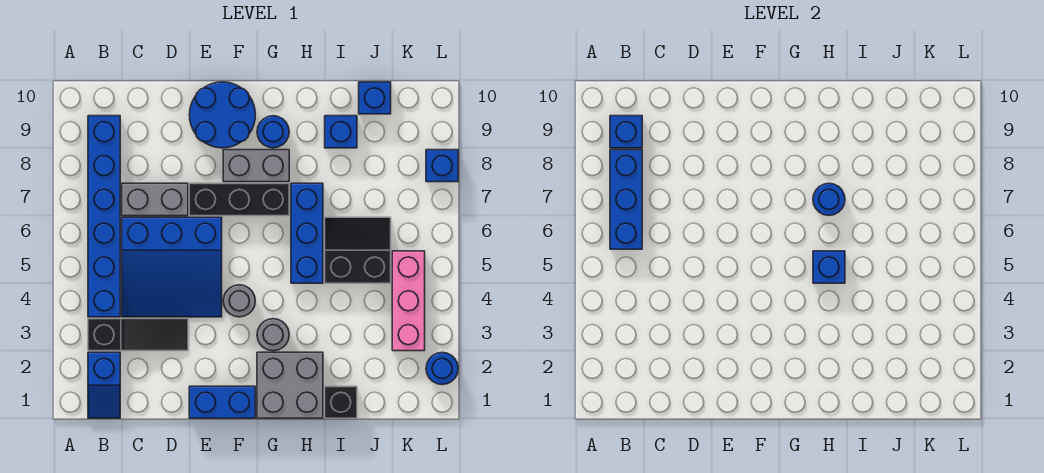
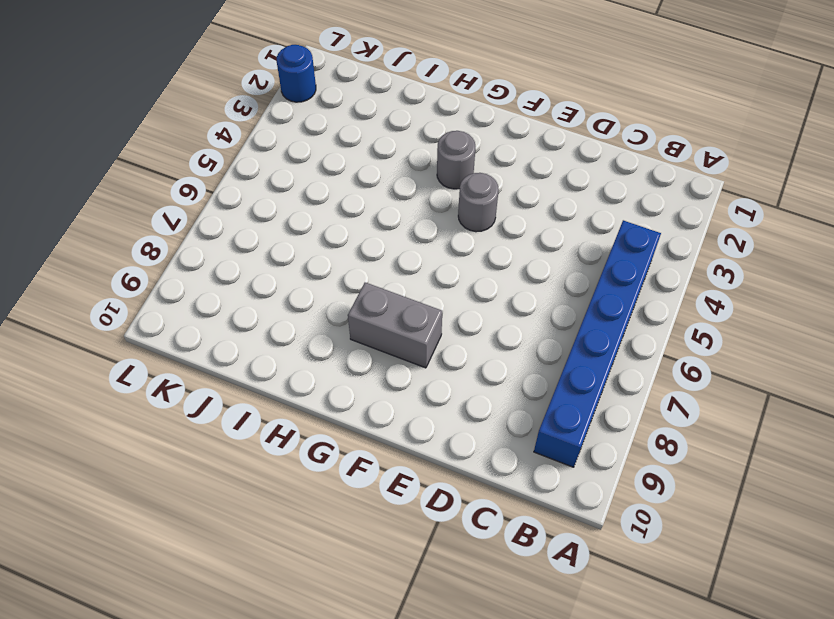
none -> blue 1x2 slope [88,352,120,418]
none -> black 1x3 slope [88,319,188,351]
none -> blue 3x3 slope [122,217,222,317]

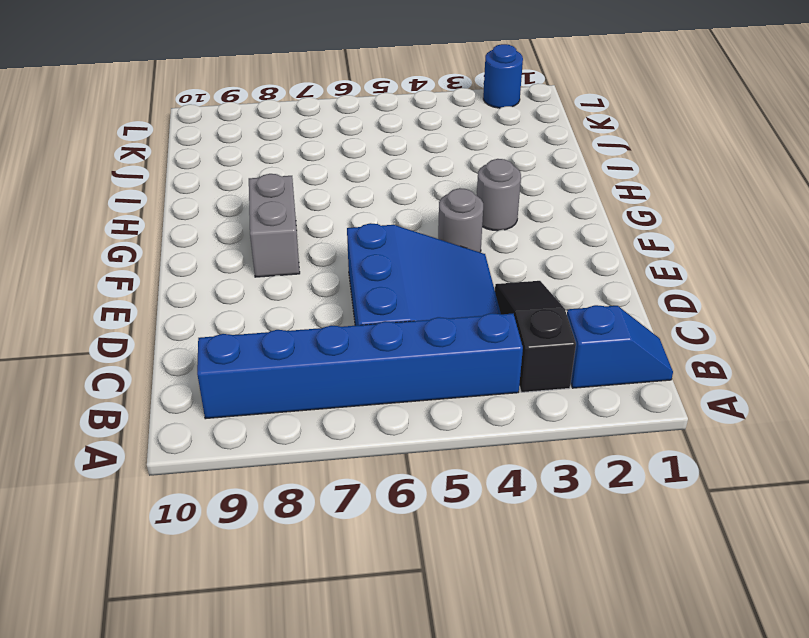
none -> grey 1x2 brick [122,183,188,216]
none -> blue 1x2 brick [189,386,255,418]
none -> black 1x3 brick [189,183,289,216]

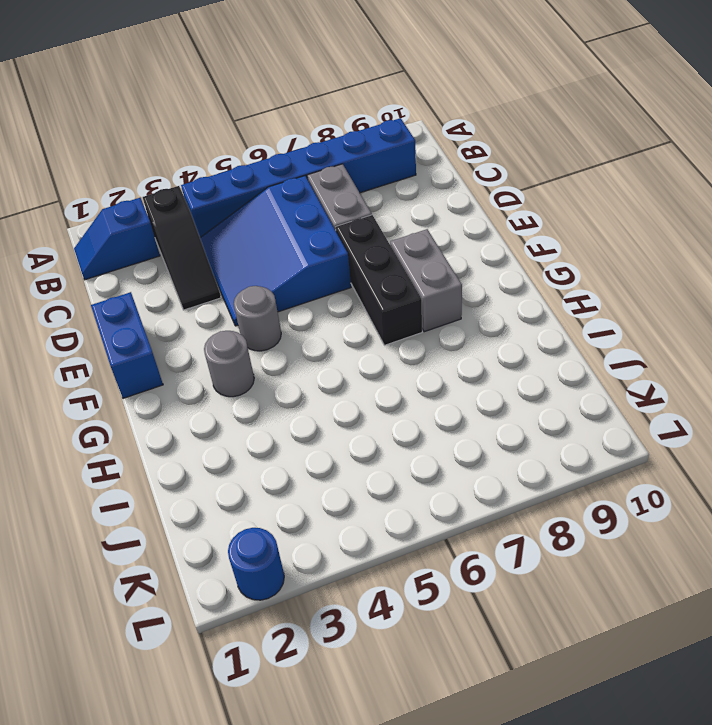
none -> blue 2x2 round brick [189,82,255,148]
none -> grey 2x2 brick [257,352,323,418]
none -> blue 1x1 round brick [257,116,289,148]

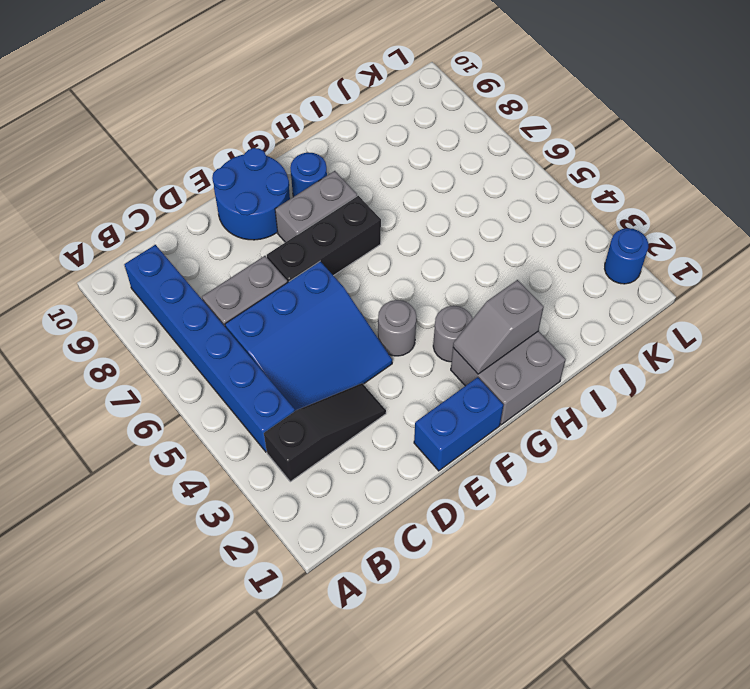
grey 1x2 slope [453,280,544,374] -> none
none -> blue 1x2 slope [88,352,120,418]
none -> blue 1x3 brick [291,183,323,283]
none -> black 1x1 brick [325,386,357,418]

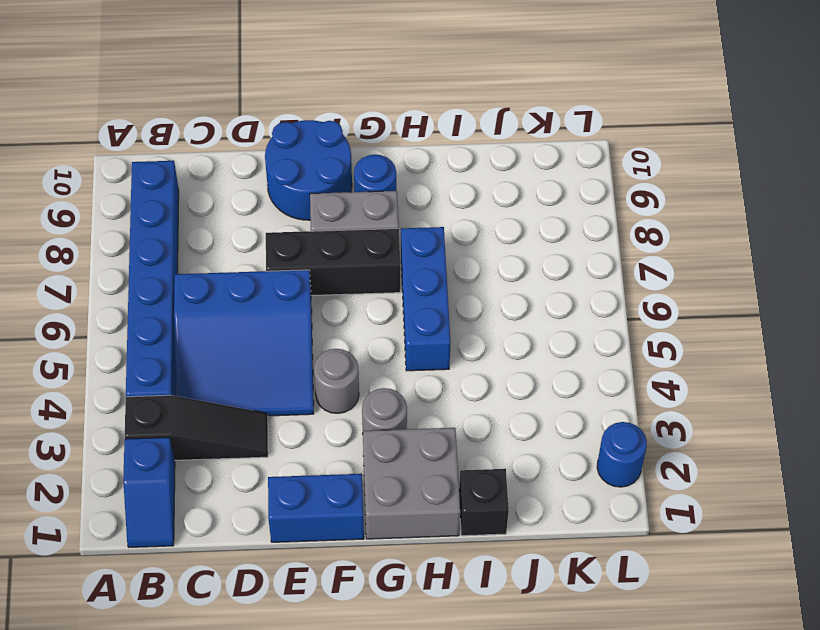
none -> grey 1x2 brick [122,183,188,216]
none -> black 2x2 slope [325,217,391,283]
none -> blue 1x1 brick [325,116,357,148]

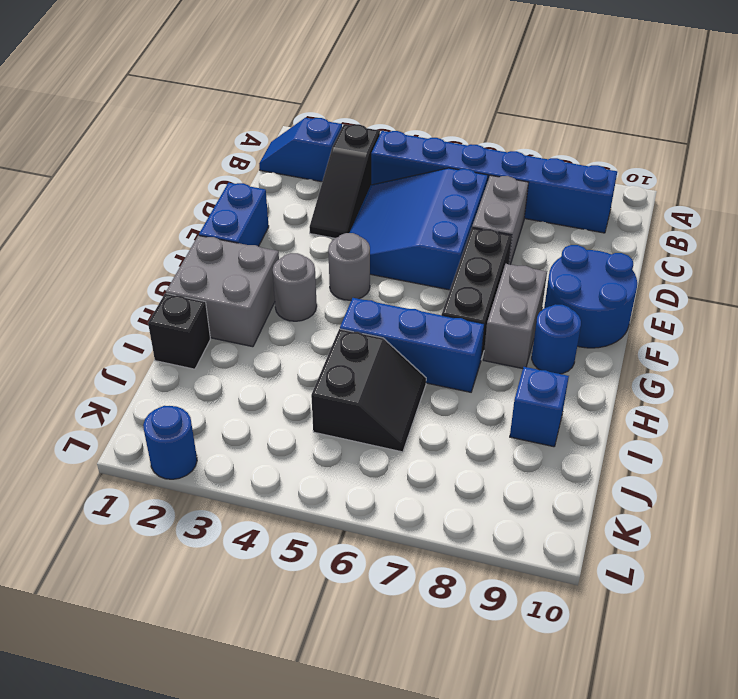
none -> blue 1x1 brick [359,82,391,114]
none -> pink 1x3 brick [392,251,425,351]
none -> blue 1x1 brick [426,150,458,182]

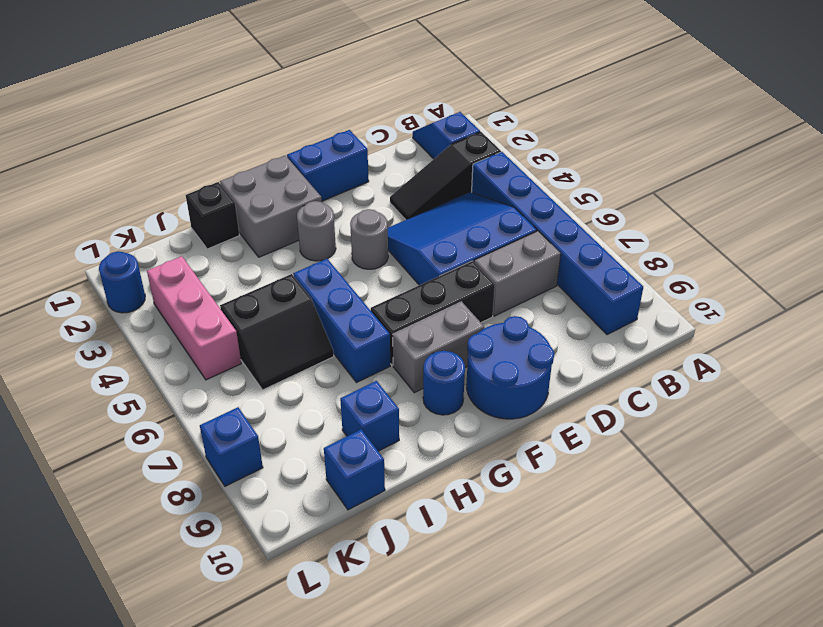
none -> blue 1x3 brick [610,150,642,249]
none -> blue 1x1 brick [610,116,642,148]
none -> blue 1x1 brick [813,251,845,283]

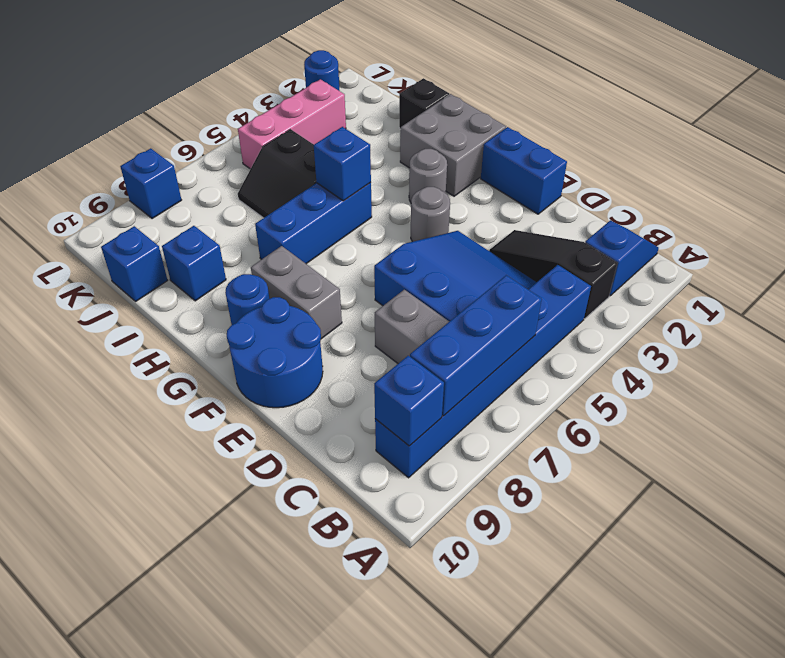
none -> black 1x3 brick [189,183,289,216]
none -> blue 1x1 round brick [813,183,845,215]

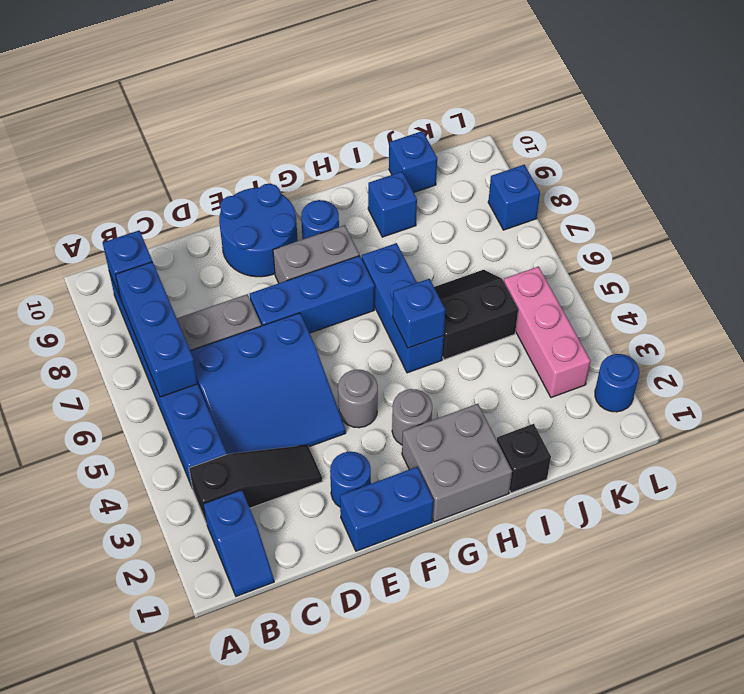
blue 1x1 round brick [330,452,371,507] -> blue 1x1 round brick moved to [813,183,845,215]
blue 1x3 brick [250,256,375,333] -> black 1x3 brick [189,183,289,216]

